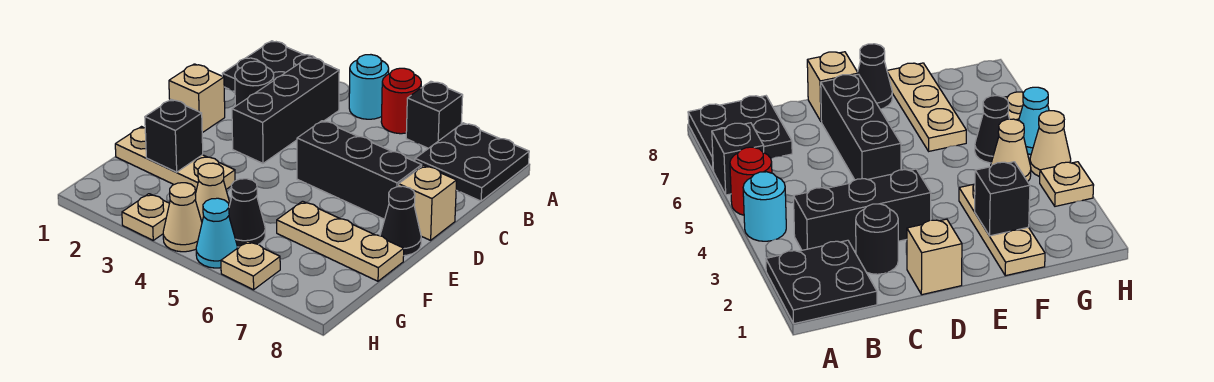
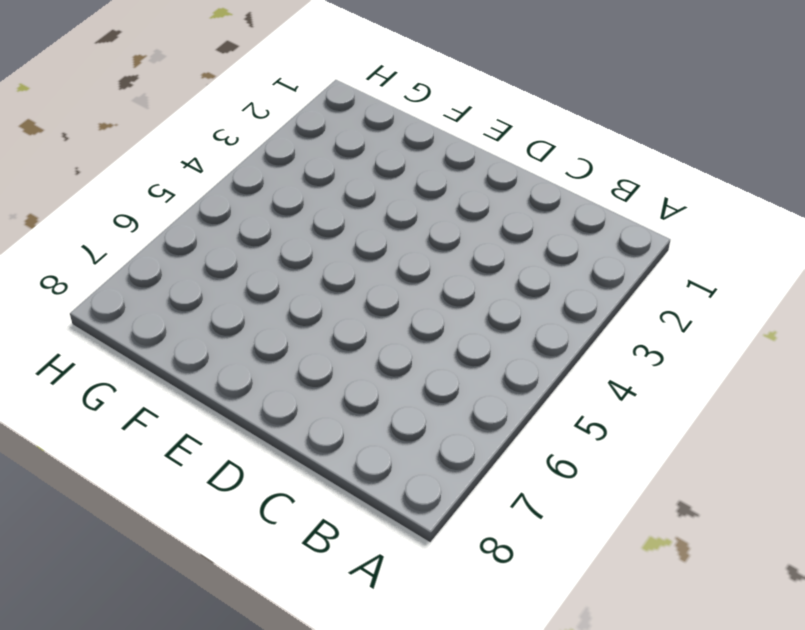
none -> black 2x2 plate [222,41,329,92]
none -> cyan 1x1 round brick [349,55,389,119]
none -> red 1x1 round brick [381,68,421,134]

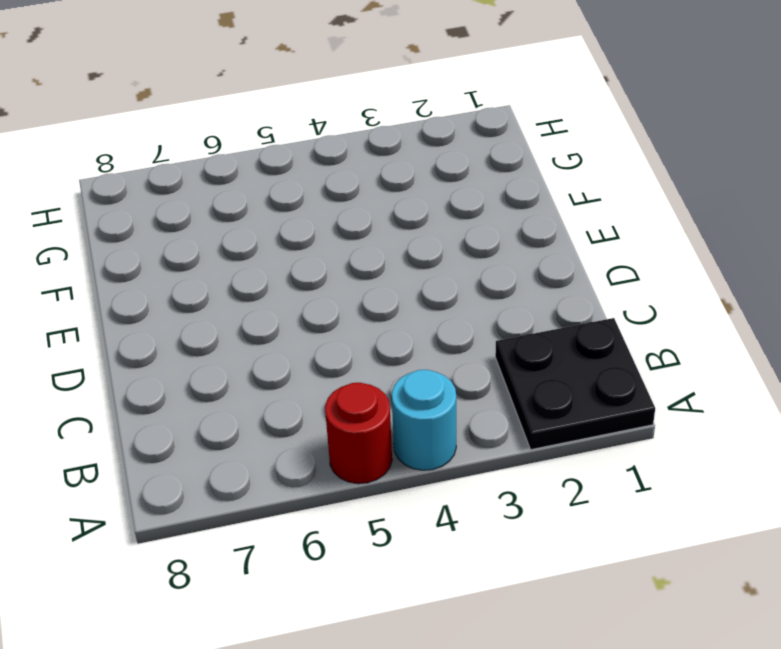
none -> black 1x1 brick [406,81,463,148]
none -> black 2x2 plate [415,123,529,201]
none -> black 1x3 brick [232,57,339,163]

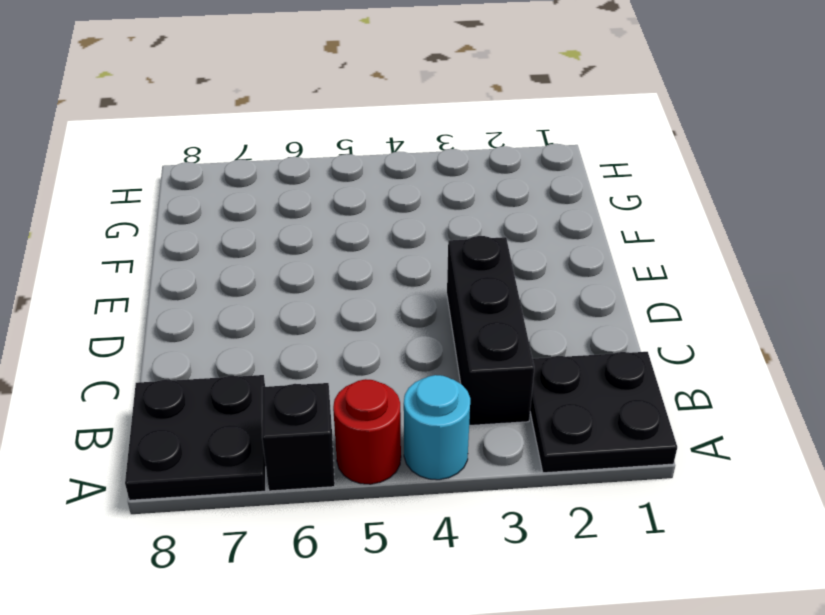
none -> black 1x1 round brick [235,61,274,106]
none -> tan 1x1 brick [169,64,225,133]
none -> black 1x3 brick [297,121,422,219]

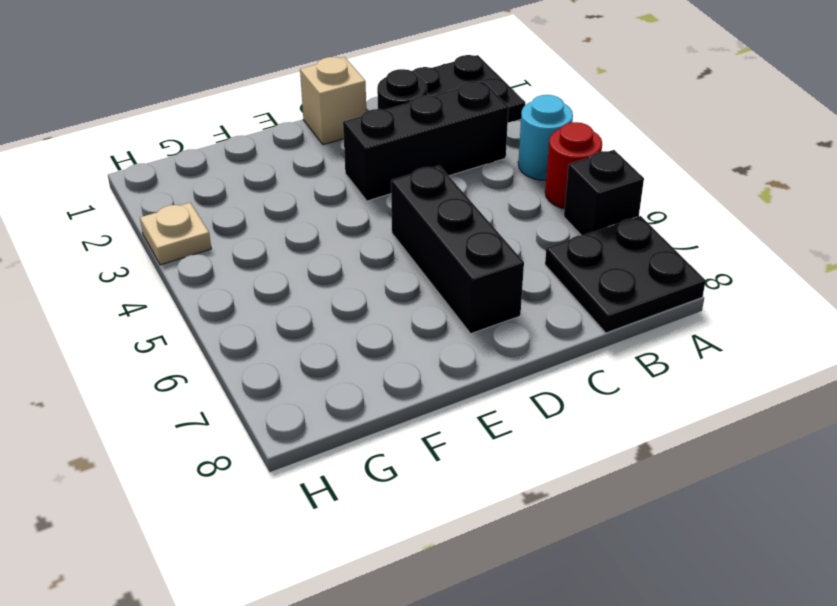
none -> tan 1x1 brick [399,165,457,240]
none -> black 1x1 cone [380,186,421,256]
none -> tan 1x3 plate [115,127,235,194]

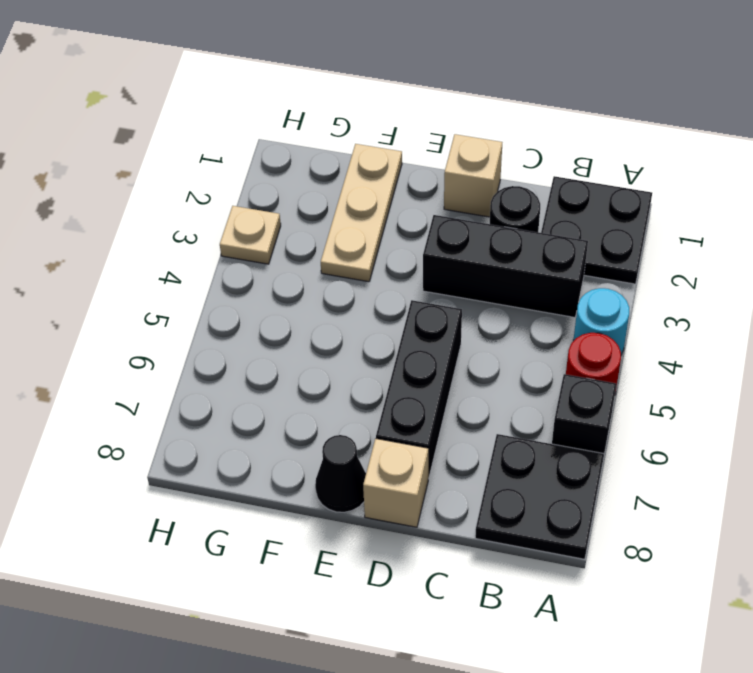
none -> tan 1x3 plate [277,201,404,281]
none -> tan 1x1 cone [195,163,230,221]
none -> black 1x1 cone [229,179,265,247]

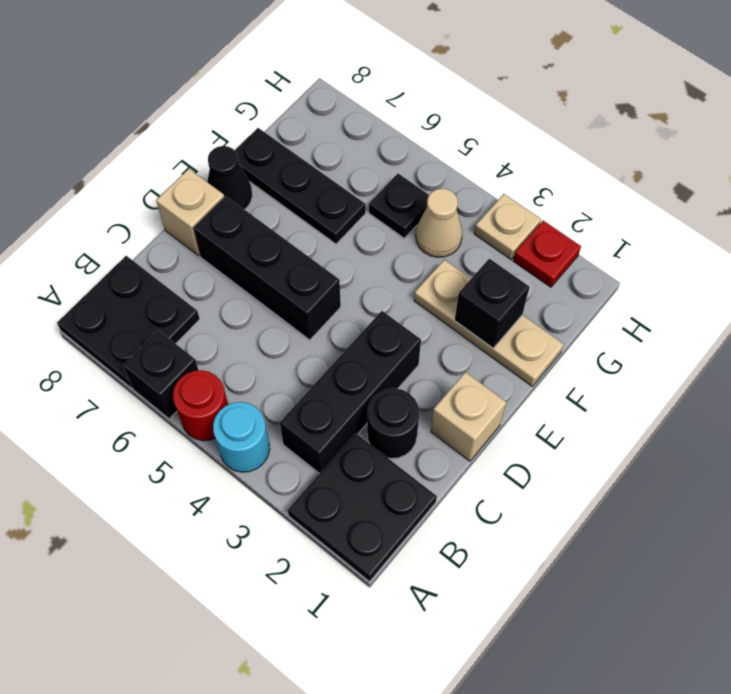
black 1x3 plate [235,128,366,244] -> tan 1x3 plate [277,201,404,281]
black 1x1 plate [369,174,429,238] -> black 1x1 cone [229,179,265,247]
red 1x1 plate [513,221,581,287] -> none
none -> tan 1x1 cone [163,183,202,252]
none -> cyan 1x1 cone [196,198,237,268]
none -> tan 1x1 plate [221,241,280,290]

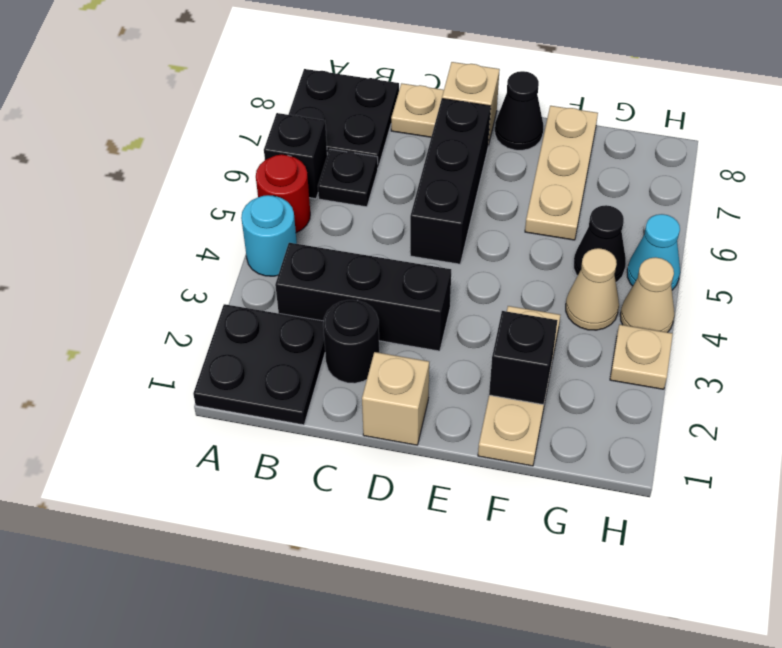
black 1x1 plate [318,149,378,207] -> none
tan 1x1 plate [391,83,444,137] -> tan 1x1 plate moved to [221,241,280,290]

